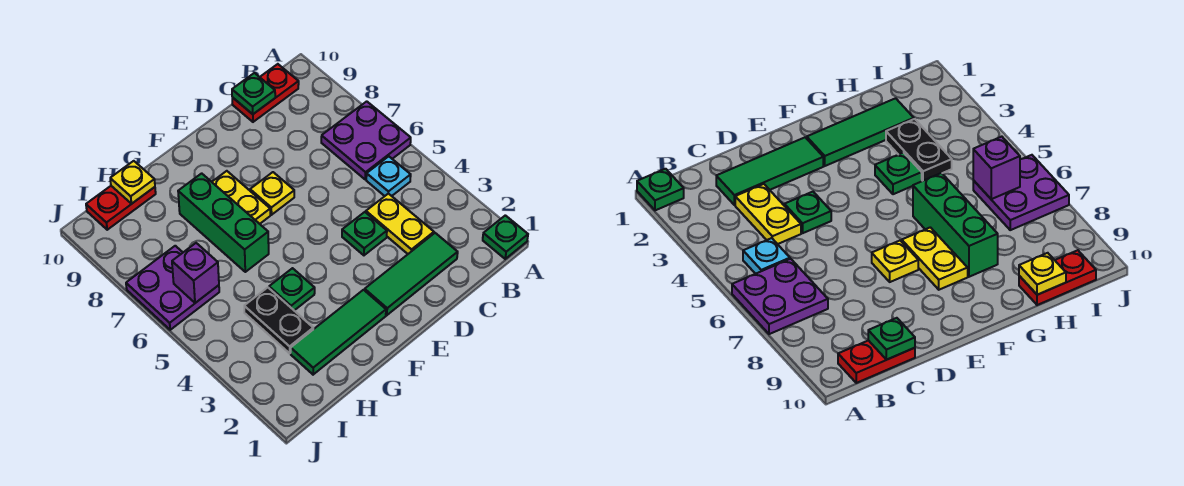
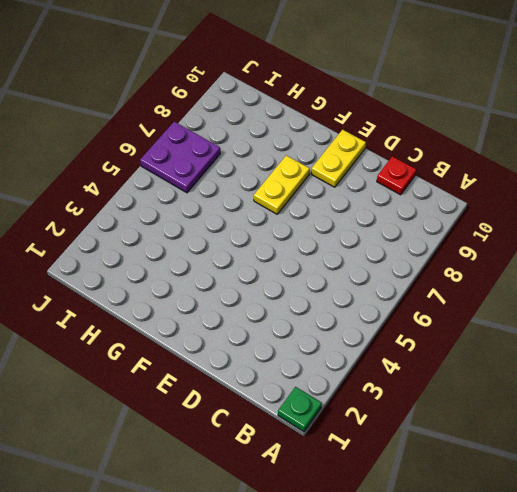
red 1x1 plate [377,156,416,195] -> red 1x2 plate [232,64,299,122]
yellow 1x2 plate [311,130,366,187] -> yellow 1x2 plate moved to [366,193,434,254]
none -> purple 2x2 plate [321,101,411,179]
none -> cyan 1x1 plate [366,156,411,196]
none -> green 1x3 tile [365,233,458,315]

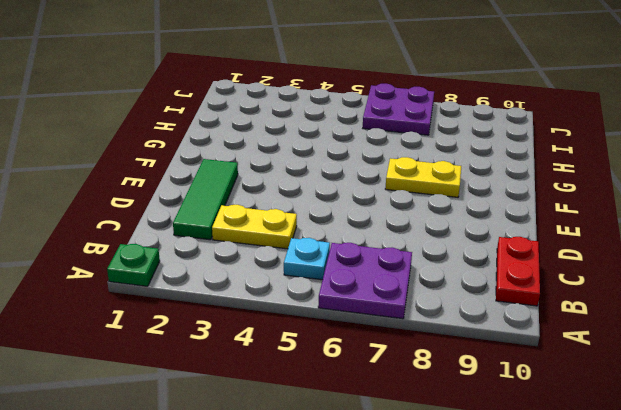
none -> green 1x1 plate [342,212,387,255]
none -> yellow 1x1 plate [250,172,294,215]
none -> green 1x3 tile [291,290,386,375]

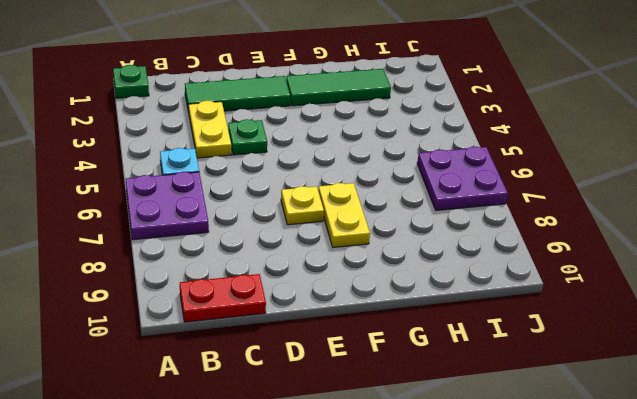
none -> green 1x1 plate [269,268,315,310]
none -> green 1x3 brick [178,173,269,272]
none -> black 1x2 plate [244,288,313,353]

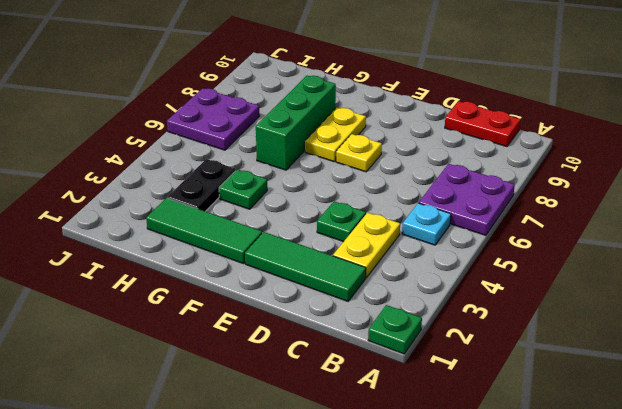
none -> red 1x2 plate [86,186,156,230]
none -> green 1x1 plate [232,73,275,114]
none -> yellow 1x1 plate [110,161,155,204]

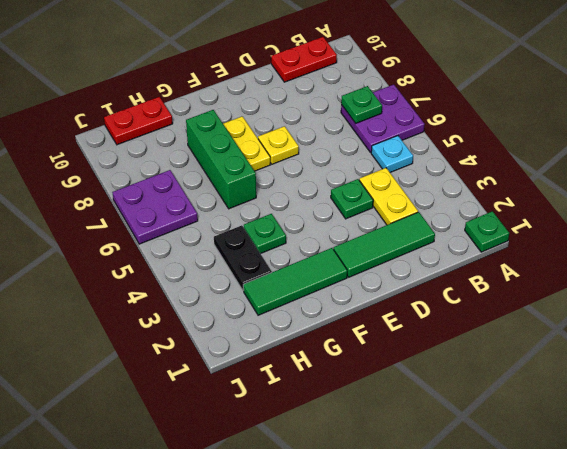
green 1x1 plate [341,86,382,123] -> green 1x1 plate moved to [232,73,275,114]
none -> yellow 1x1 plate [110,161,155,204]
none -> purple 1x1 brick [172,243,219,303]

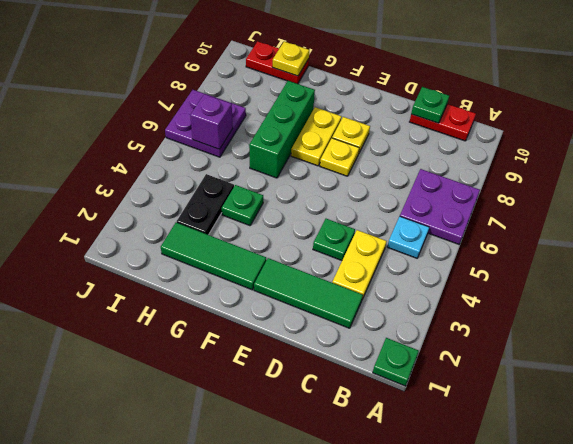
yellow 1x1 plate [332,117,370,153] -> none

